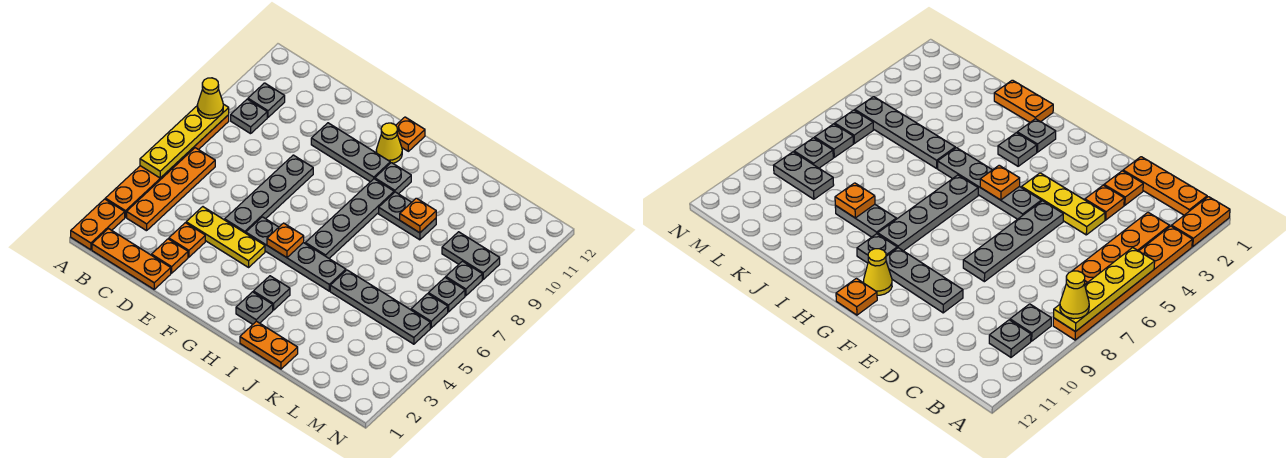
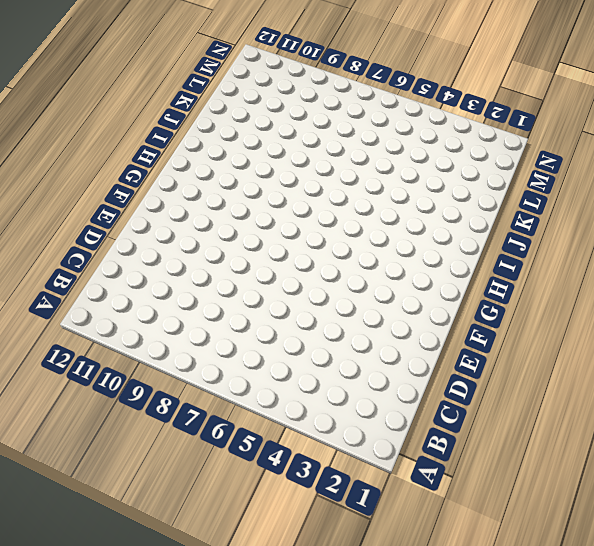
none -> orange 1x2 plate [71,199,125,250]
none -> orange 1x6 plate [105,115,229,217]
none -> orange 1x3 plate [92,229,171,289]

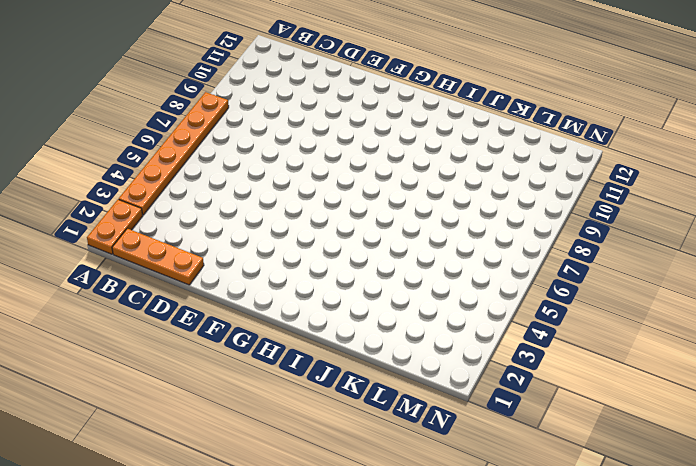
none -> orange 1x4 plate [127,148,215,231]
none -> grey 1x1 plate [231,99,267,134]
none -> grey 1x1 plate [248,83,285,117]

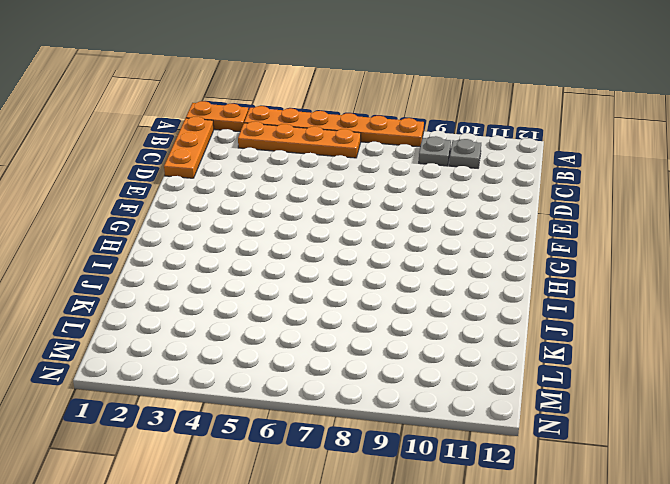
none -> orange 1x1 plate [151,239,188,273]
none -> orange 1x1 plate [169,223,205,257]
none -> yellow 1x3 plate [186,207,265,267]

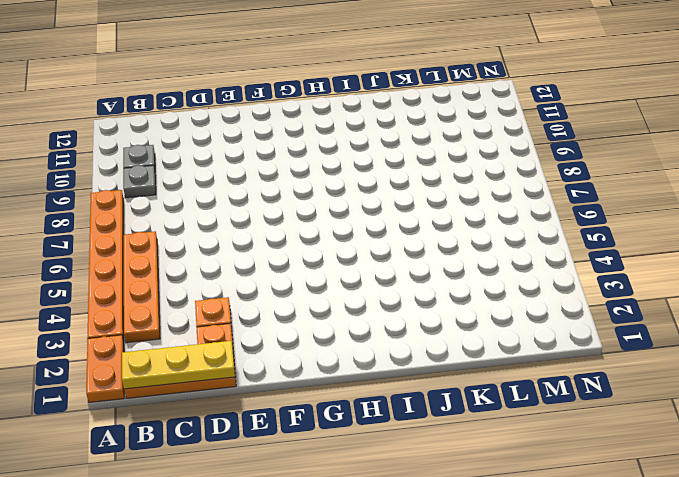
yellow 1x3 plate [122,341,235,389] -> yellow 1x3 plate moved to [186,207,265,267]
none -> grey 1x4 plate [225,155,313,233]
none -> grey 1x3 plate [311,123,390,182]
none -> grey 1x4 plate [246,217,346,291]

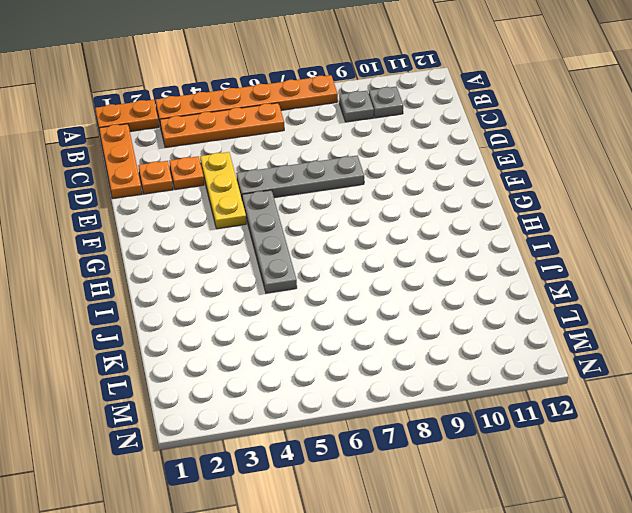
none -> grey 1x3 plate [311,123,390,182]
none -> yellow 1x1 cone [376,123,402,163]
none -> orange 1x1 plate [396,117,425,151]

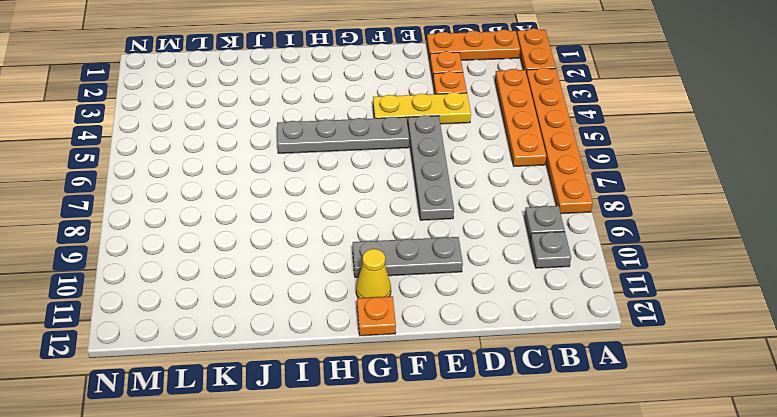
none -> grey 1x1 plate [236,292,273,324]
none -> grey 1x1 plate [253,276,290,310]
none -> grey 1x4 plate [305,179,394,258]

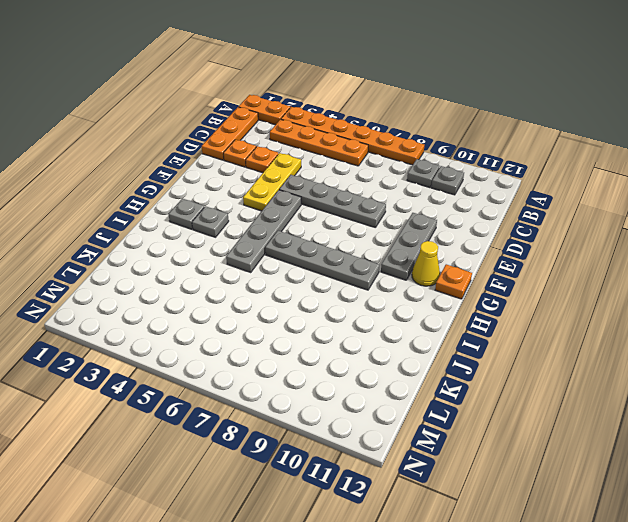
none -> grey 1x1 plate [375,163,411,194]
none -> orange 1x2 plate [240,321,298,369]
none -> grey 1x2 plate [379,192,436,240]

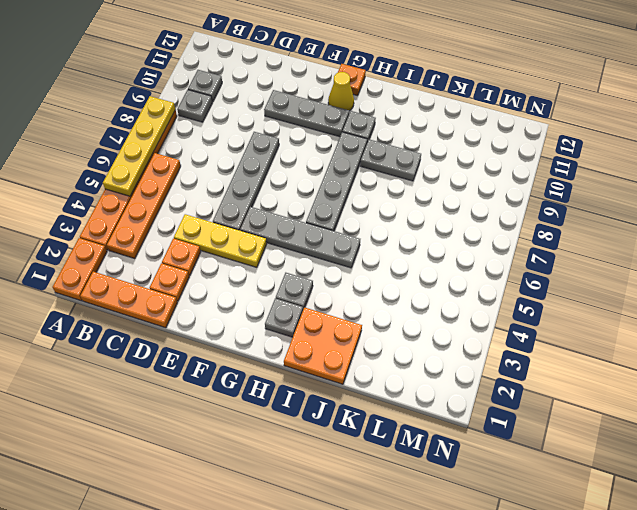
orange 2x2 plate [284,307,362,384] -> orange 1x2 plate [240,321,298,369]
none -> grey 1x4 plate [330,270,430,344]
none -> grey 1x2 plate [442,232,500,279]
none -> grey 1x1 plate [411,294,448,328]

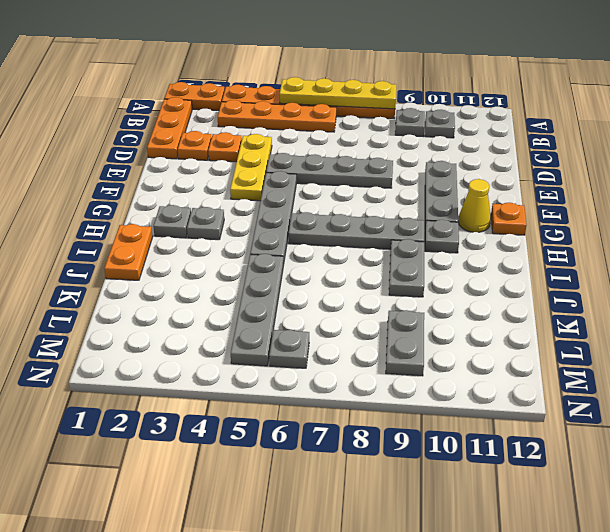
none -> grey 1x1 plate [428,277,465,312]
none -> grey 1x1 plate [446,261,482,296]
none -> orange 1x1 plate [267,223,304,258]

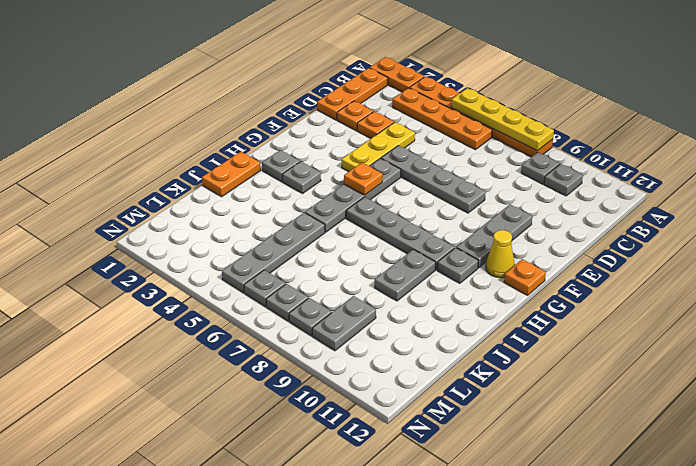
none -> orange 1x1 plate [400,198,436,233]
none -> yellow 1x1 cone [197,78,223,119]

